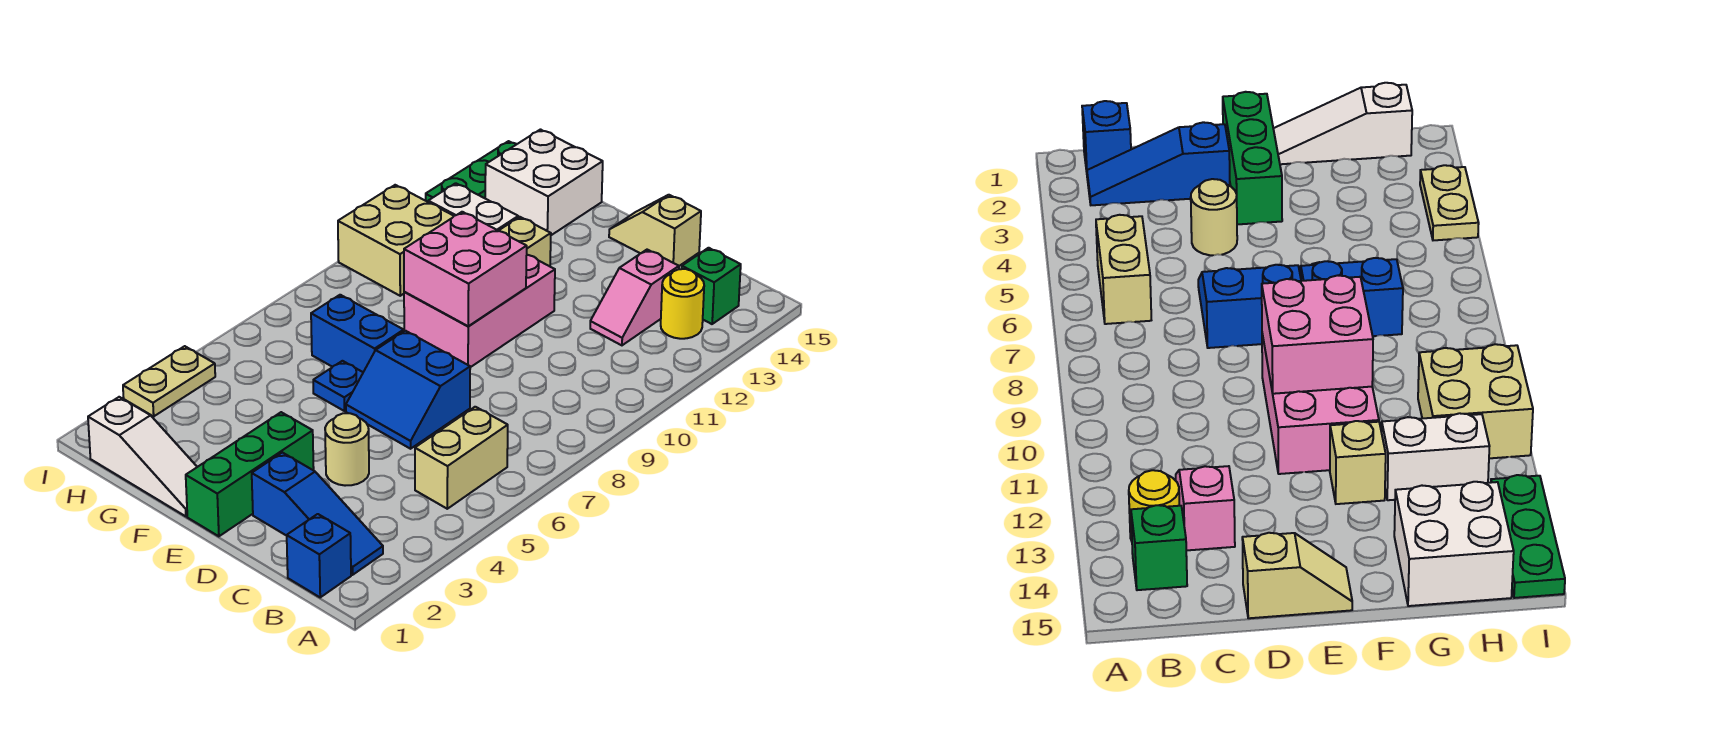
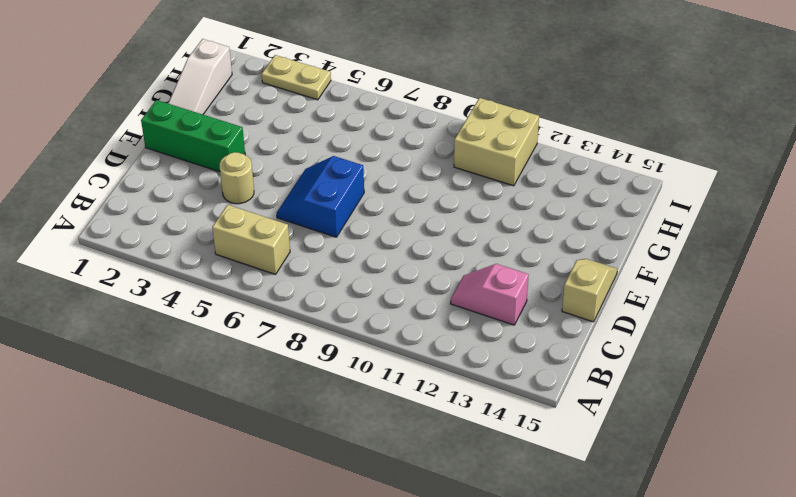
none -> blue 1x1 brick [287,514,351,597]
none -> blue 1x3 slope [252,453,383,575]
none -> yellow 1x1 round brick [661,269,704,339]

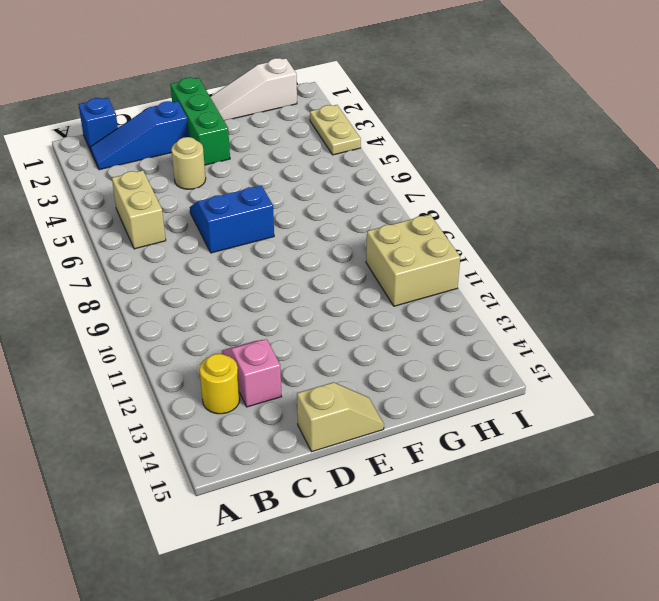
none -> green 1x1 brick [682,248,741,324]
none -> pink 2x3 brick [404,255,555,367]
none -> blue 1x1 plate [313,361,363,411]

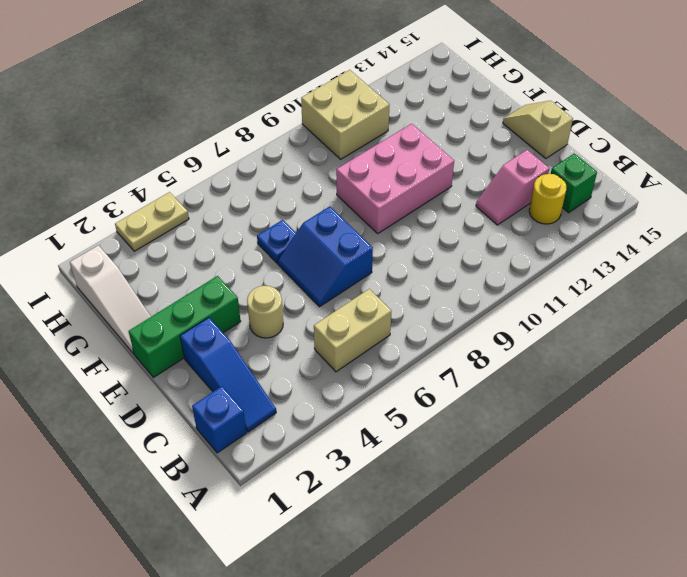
none -> blue 1x2 brick [311,295,404,372]
none -> tan 1x1 brick [499,217,551,266]
none -> white 1x2 brick [428,183,518,231]

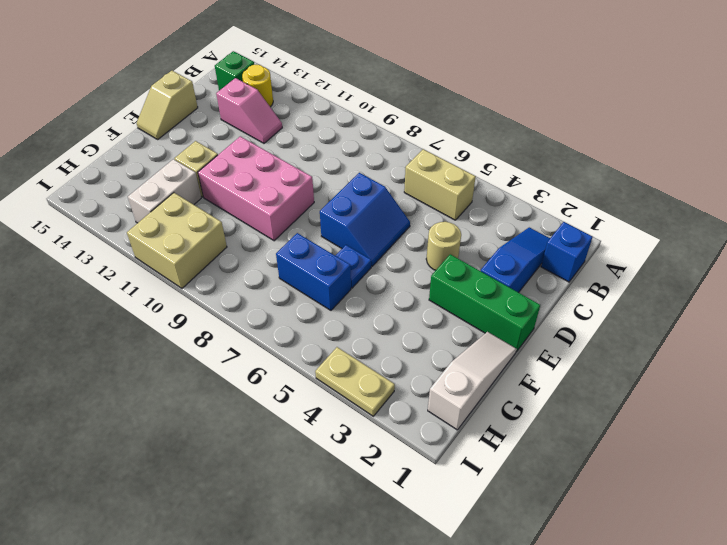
blue 1x2 brick [276,233,351,310] -> blue 1x2 brick turned to [311,295,404,372]
none -> white 2x2 brick [485,130,603,235]
none -> green 1x3 plate [426,141,517,202]
none -> pink 2x2 brick [404,212,527,326]

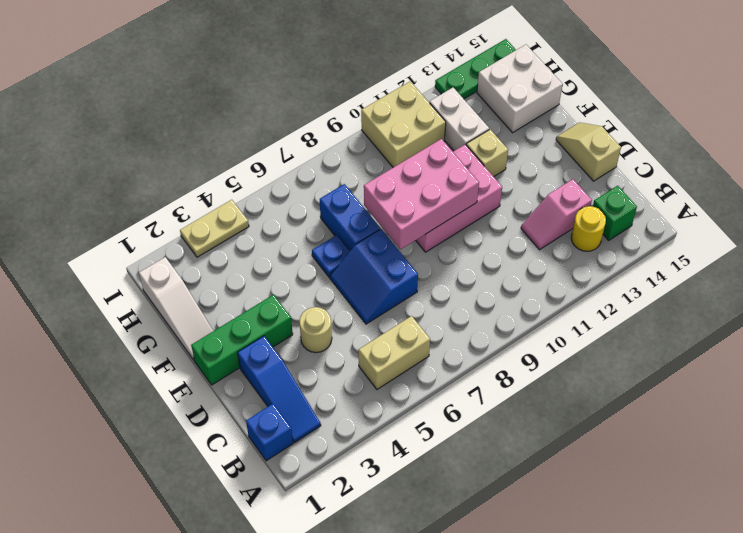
pink 2x3 brick [364,139,479,249] -> pink 2x2 brick [404,212,527,326]

